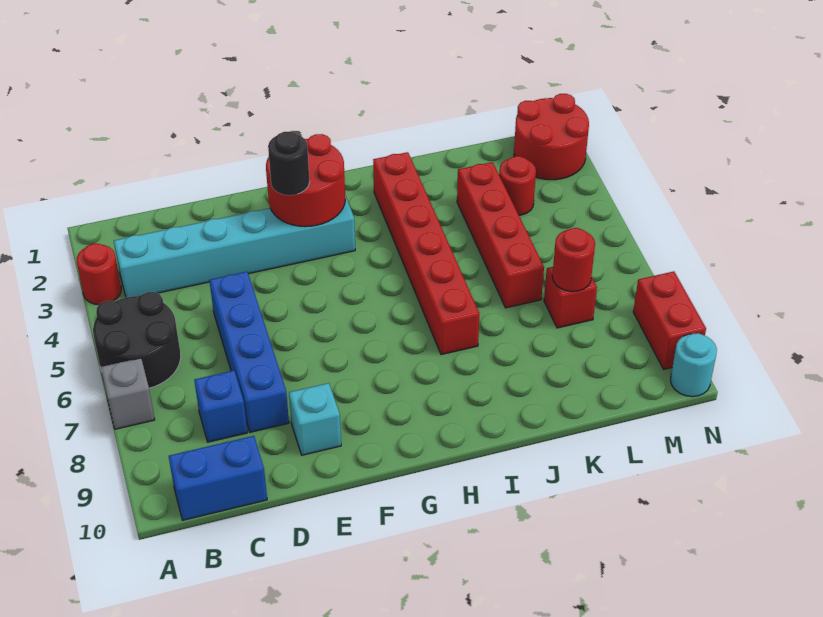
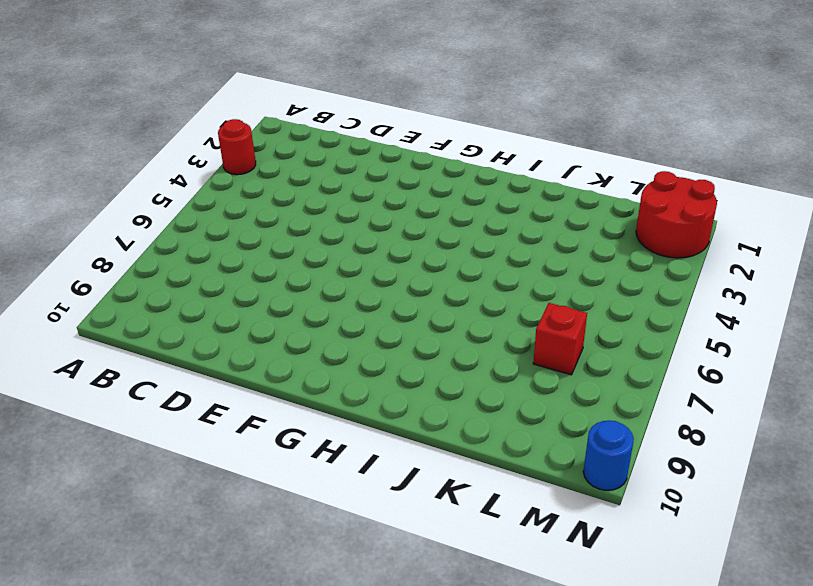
blue 1x1 round brick [583,421,634,490] -> cyan 1x1 round brick [670,333,717,397]
none -> black 2x2 round brick [93,292,181,388]
none -> grey 1x1 brick [101,358,155,429]
none -> cyan 1x6 brick [114,196,355,297]

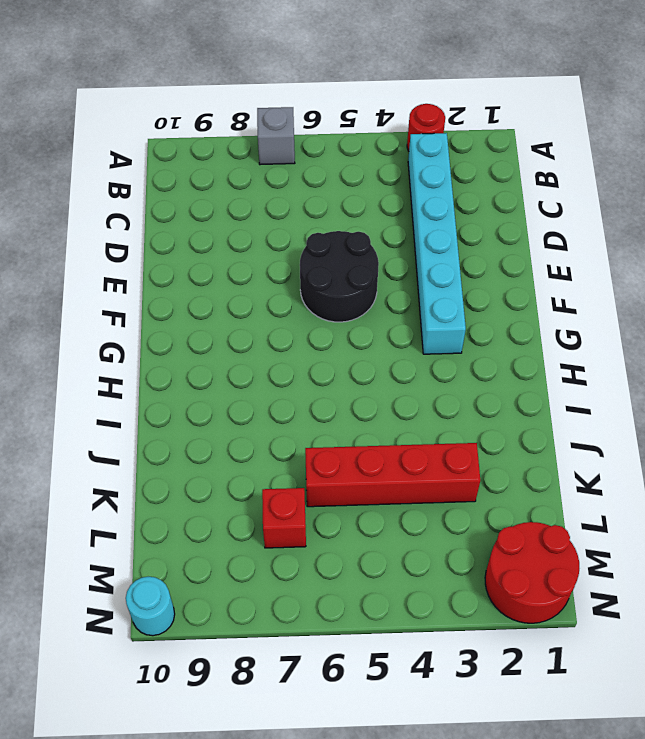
black 2x2 round brick [300,231,379,322] -> black 2x2 round brick moved to [93,292,181,388]
none -> blue 1x2 brick [169,436,267,520]
none -> blue 1x1 brick [194,371,247,442]
none -> blue 1x4 brick [209,272,289,432]

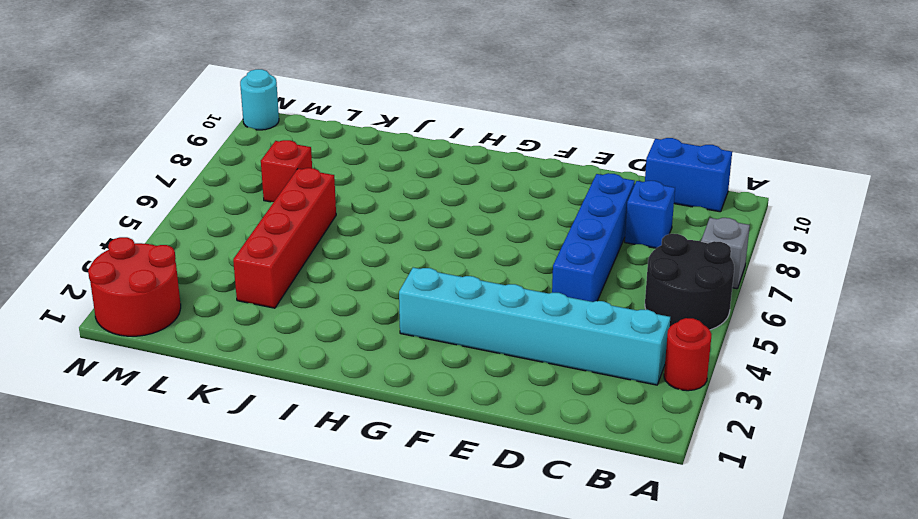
none -> cyan 1x1 brick [289,383,341,455]
none -> red 1x6 brick [373,152,480,355]
none -> red 1x1 round brick [499,156,536,215]

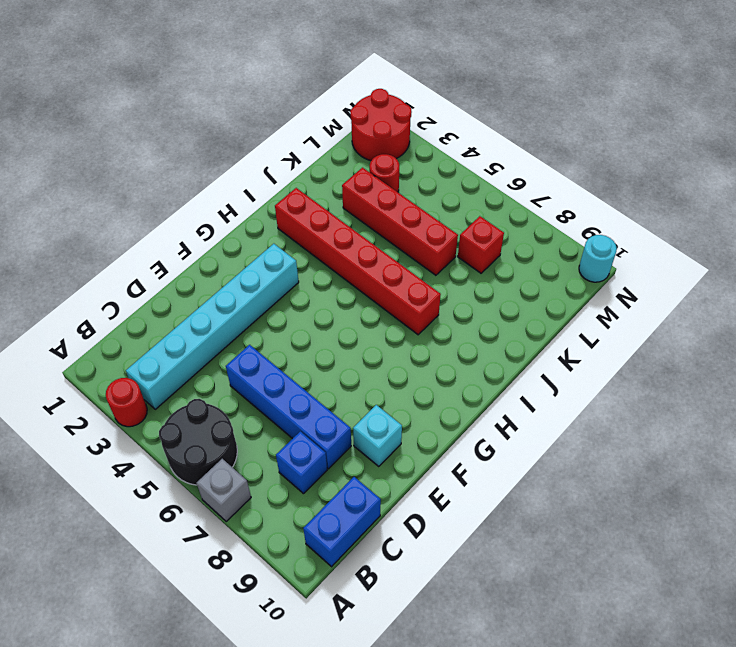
none -> red 1x2 brick [633,271,706,369]
none -> red 2x2 round brick [266,134,345,227]
none -> red 1x1 round brick [552,228,595,292]

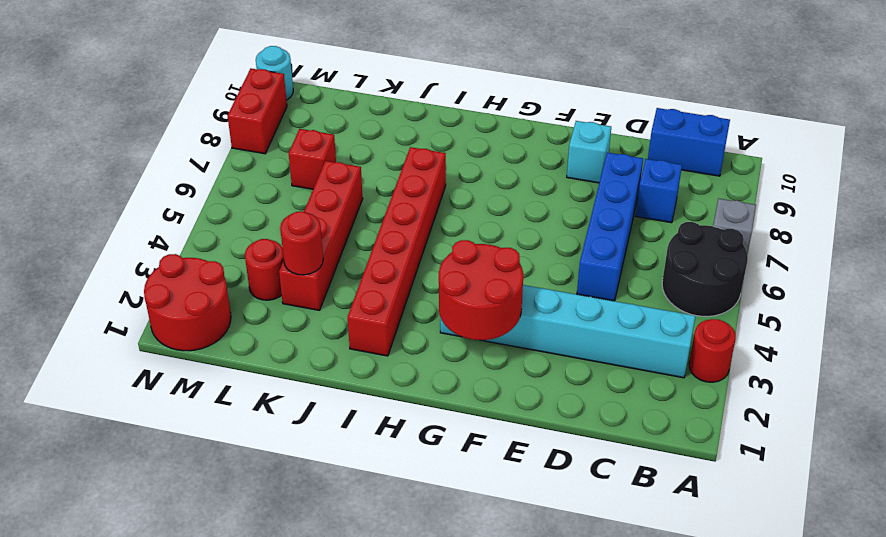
red 1x1 round brick [280,211,323,275] -> red 1x1 round brick moved to [552,228,595,292]
none -> black 1x1 round brick [268,131,310,195]

